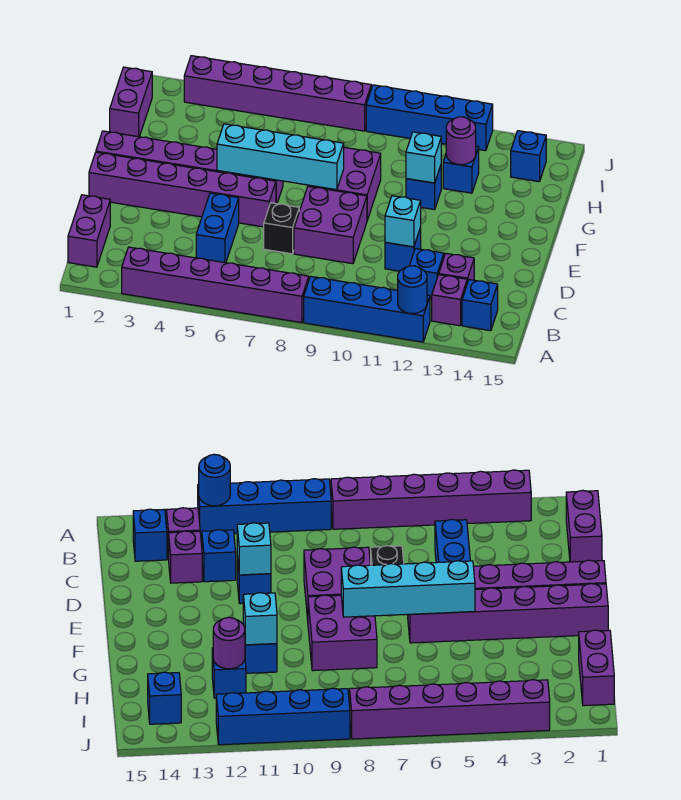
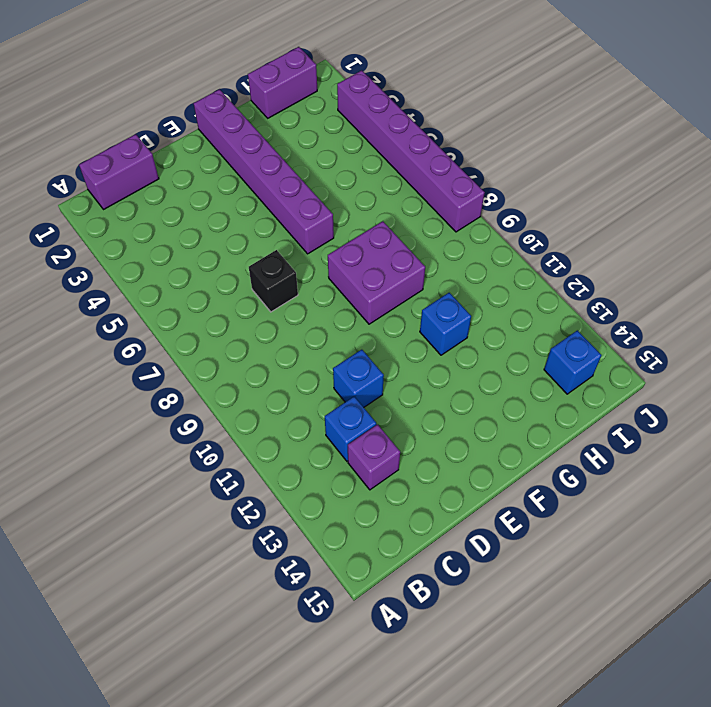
none -> purple 1x6 brick [122,247,309,323]
none -> blue 1x4 brick [304,276,430,342]
none -> purple 1x1 brick [432,275,467,326]

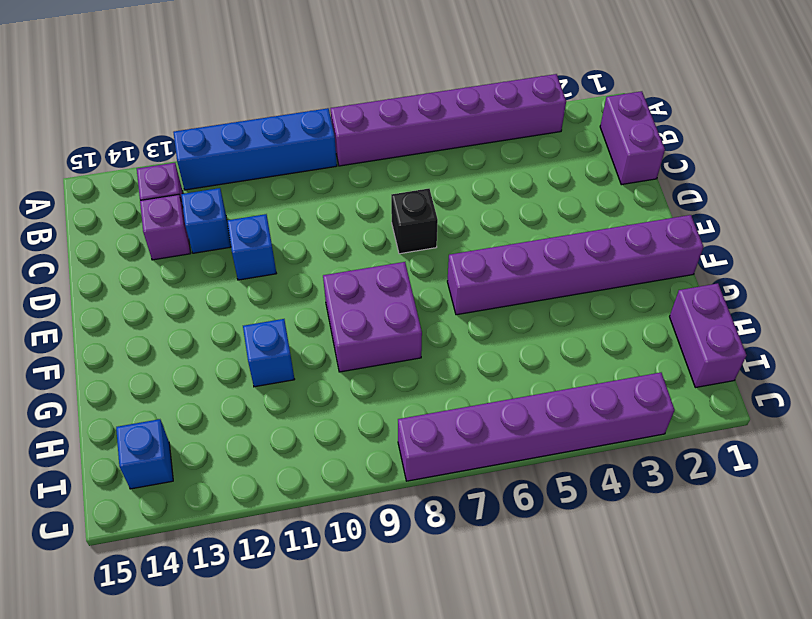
none -> blue 1x1 brick [462,280,498,331]
none -> blue 1x2 brick [196,193,239,263]
none -> purple 2x2 brick [294,186,367,264]

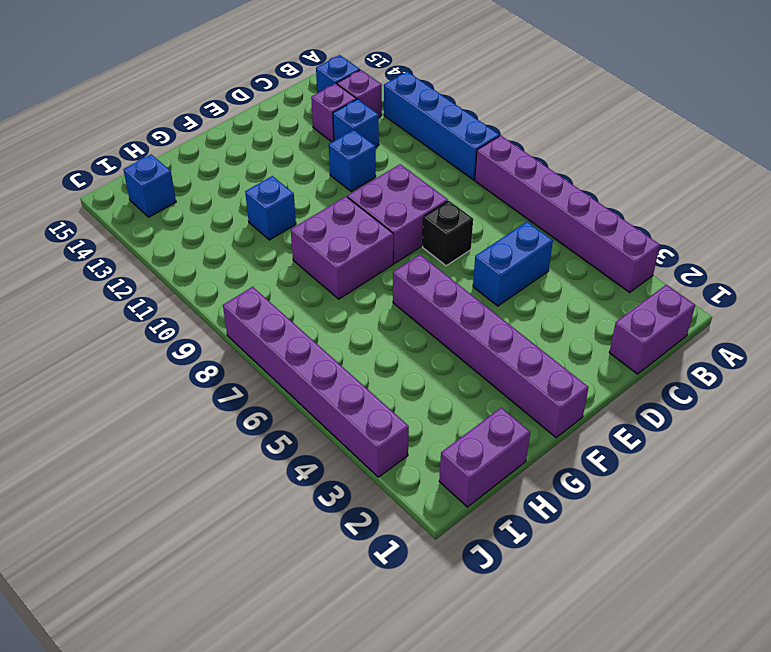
none -> purple 1x6 brick [89,152,276,227]
none -> blue 1x1 brick [443,146,479,193]
none -> blue 1x4 brick [366,85,493,151]

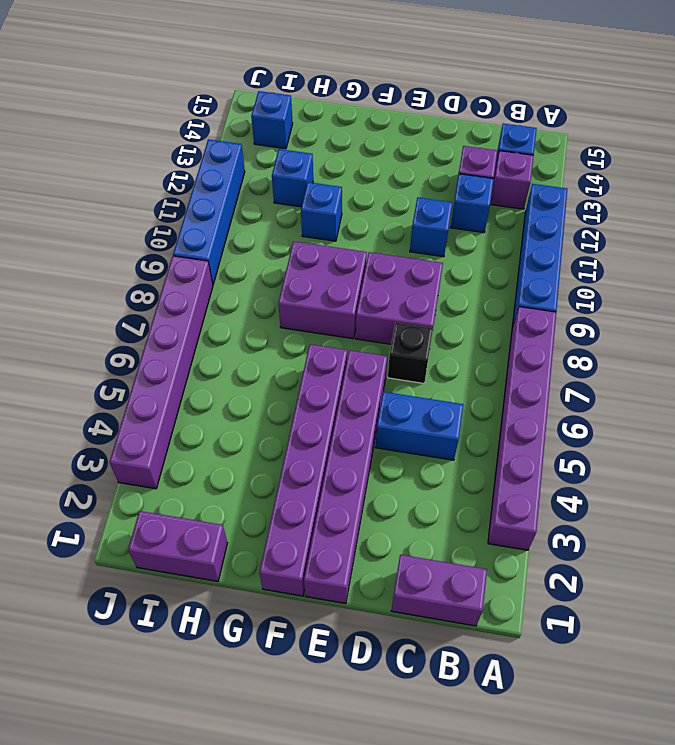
none -> blue 1x1 round brick [398,266,427,314]
none -> cyan 1x1 brick [385,196,421,247]
none -> cyan 1x4 brick [217,124,344,190]

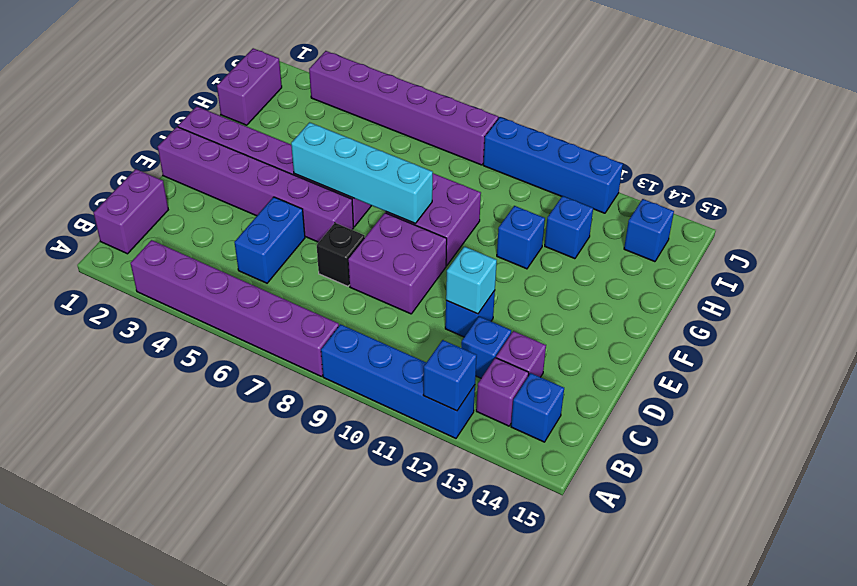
blue 1x1 brick [423,340,477,411] -> blue 1x1 round brick [398,266,427,314]
none -> cyan 1x1 brick [406,132,441,183]
none -> purple 1x1 round brick [446,117,476,165]

